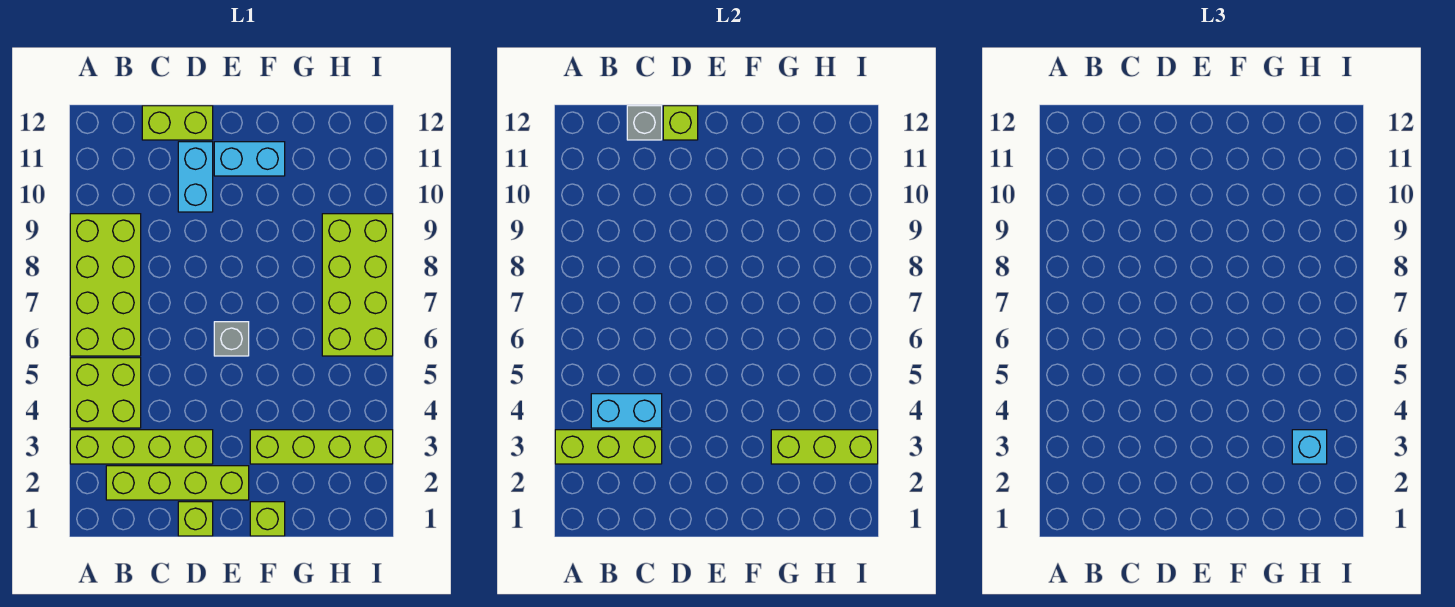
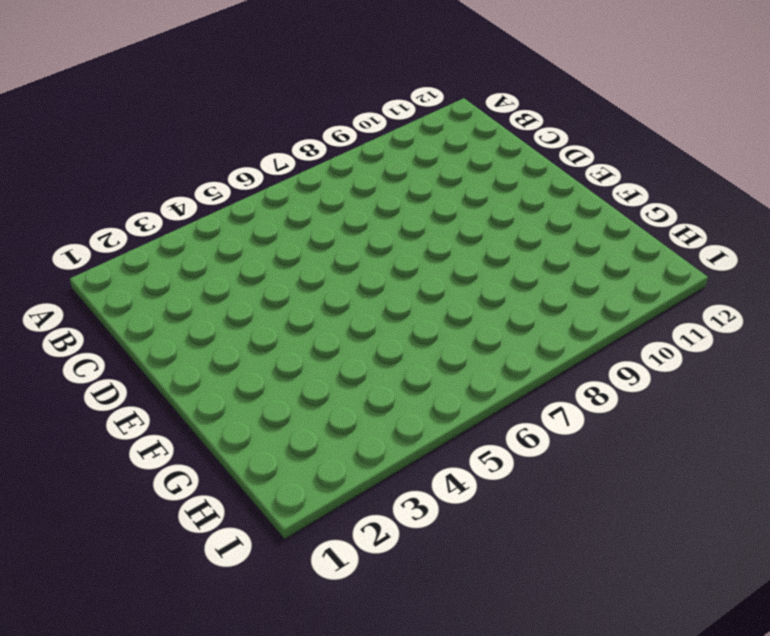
none -> lime 1x4 brick [70,430,213,464]
none -> lime 2x2 brick [70,358,141,428]
none -> lime 2x4 brick [70,214,141,356]

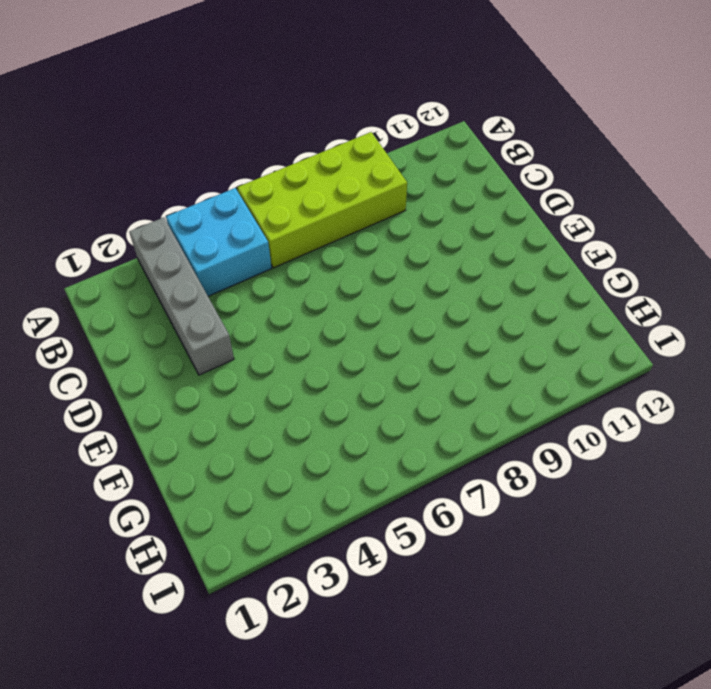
grey 1x4 brick [129,217,234,375] -> lime 1x4 brick [70,430,213,464]
cyan 2x2 brick [166,188,272,296] -> lime 2x2 brick [70,358,141,428]
none -> lime 1x4 brick [106,466,249,500]
none -> lime 1x2 brick [142,106,213,140]
none -> lime 1x1 brick [178,502,213,536]

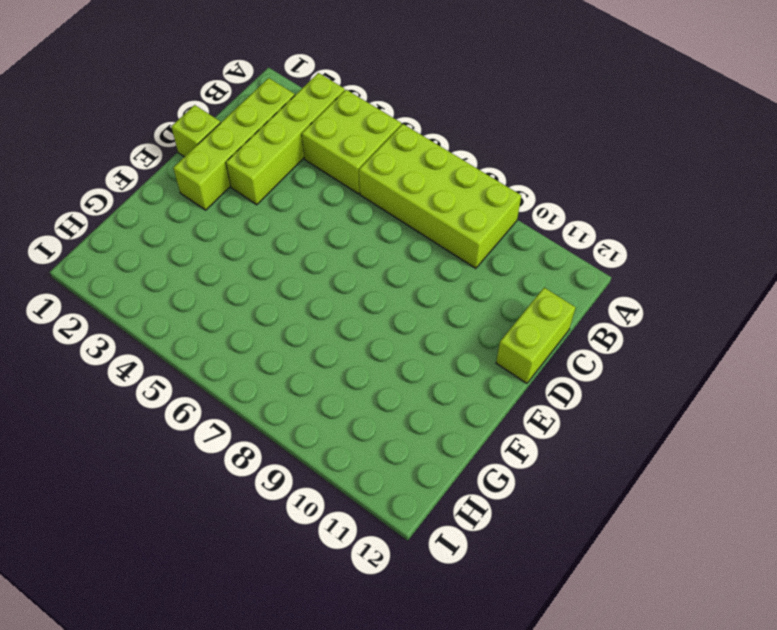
none -> cyan 1x2 brick [178,142,213,212]
none -> grey 1x1 brick [214,322,249,356]
none -> cyan 1x2 brick [214,142,285,176]

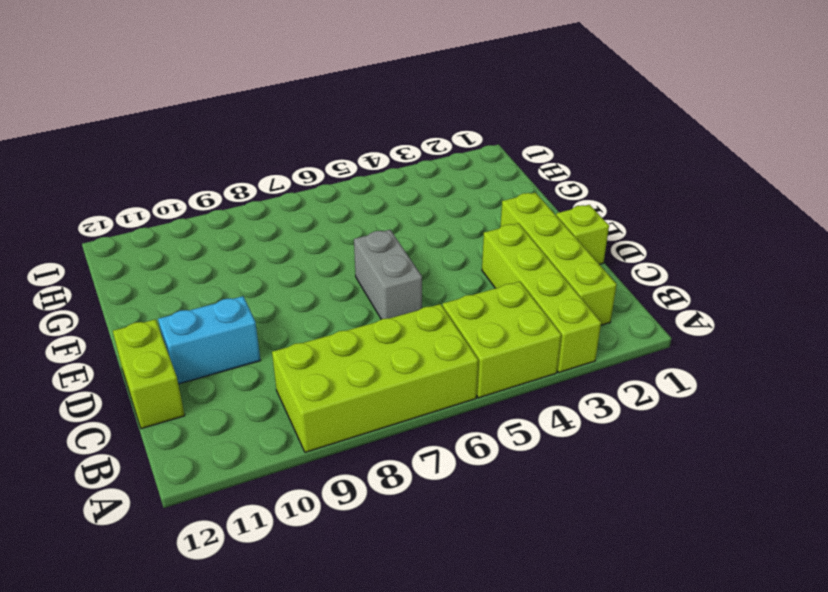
grey 1x2 brick [354,230,422,319] -> grey 1x1 brick [214,322,249,356]
none -> cyan 1x2 brick [214,142,285,176]
none -> lime 1x1 brick [250,502,285,536]
none -> lime 1x4 brick [250,430,393,464]

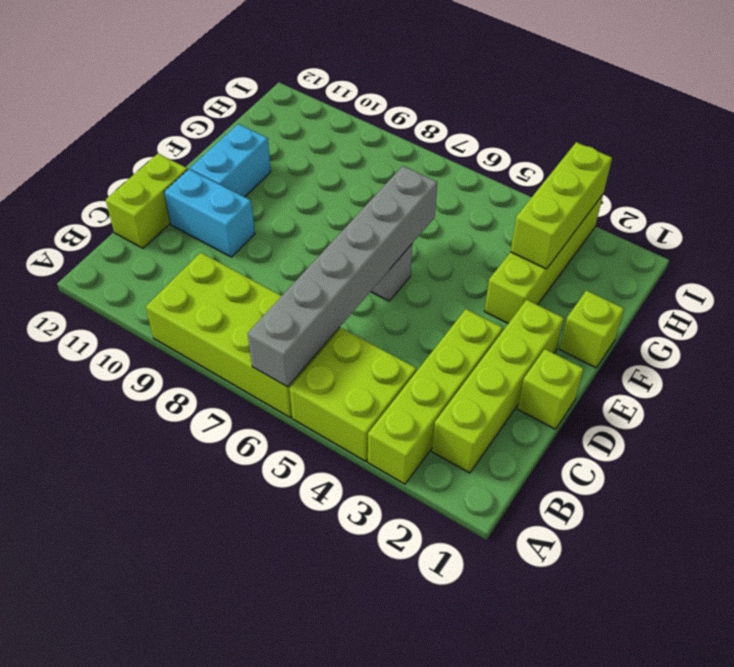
grey 1x6 brick [248,166,437,387] -> none
none -> lime 2x4 brick [322,214,393,356]
none -> lime 1x3 brick [555,430,662,464]
none -> cyan 1x2 brick [591,394,662,428]

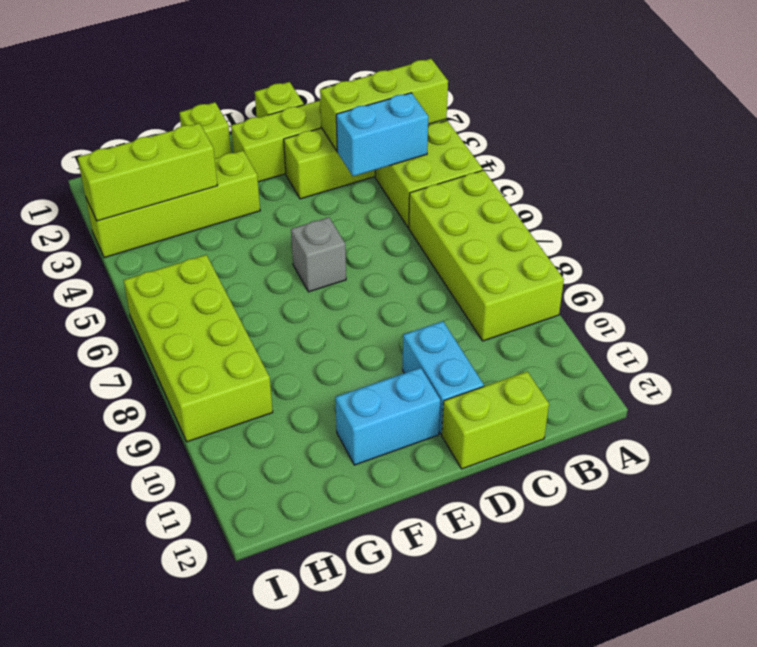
none -> grey 1x1 brick [627,106,662,140]
none -> lime 1x1 brick [663,106,698,140]
none -> cyan 1x1 brick [1292,430,1327,464]

